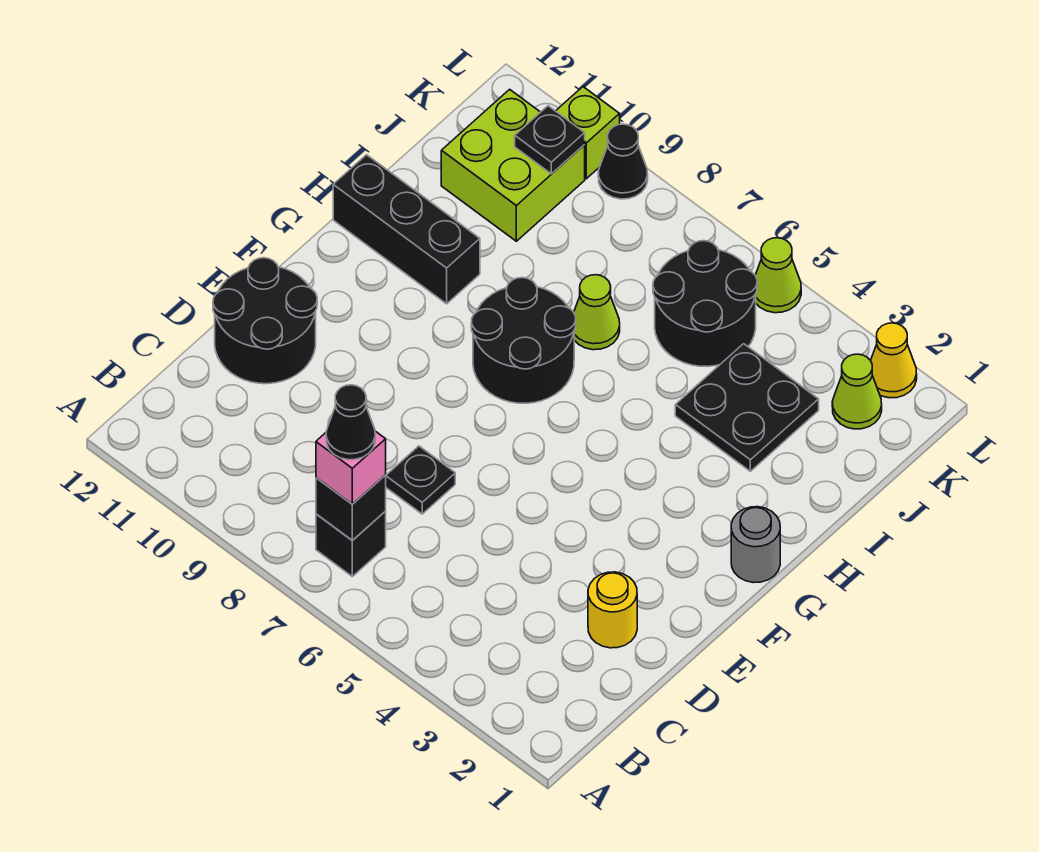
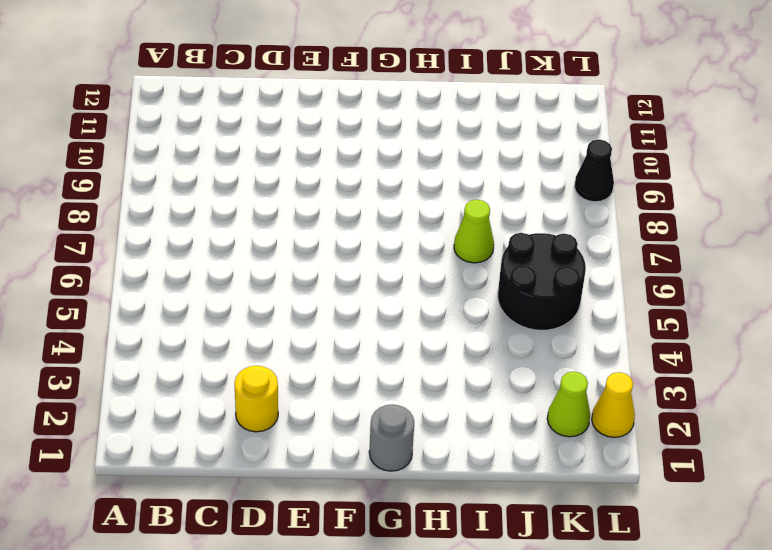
none -> black 1x1 brick [316,511,386,576]
none -> black 1x1 plate [386,446,455,514]
none -> black 2x2 round brick [213,258,317,384]

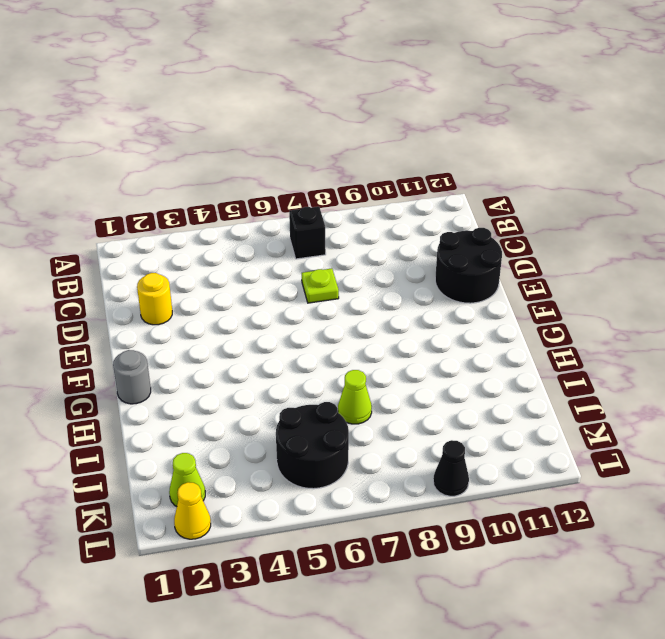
lime 1x1 plate [302,268,339,303] -> black 1x1 plate [386,446,455,514]
none -> black 2x2 round brick [471,278,576,403]
none -> black 1x3 brick [333,155,480,304]
none -> black 2x2 plate [675,344,819,471]

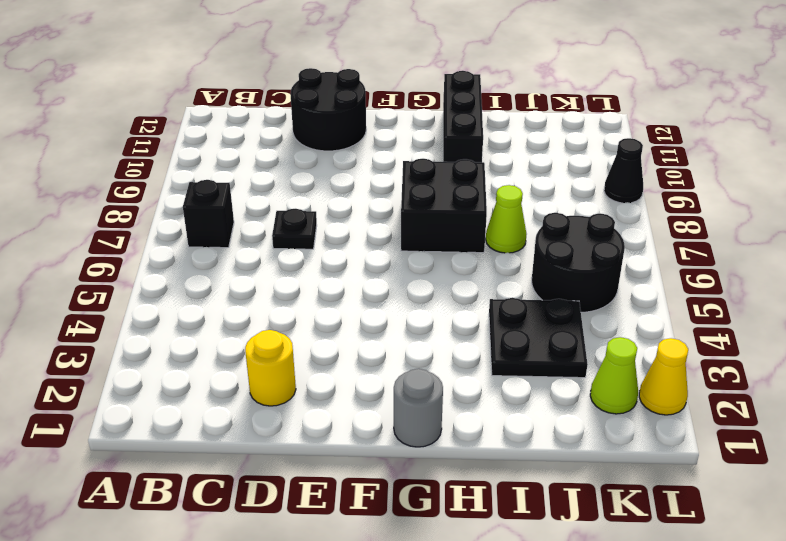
black 2x2 brick [401,159,487,253] -> black 2x2 round brick [471,278,576,403]
none -> lime 2x2 brick [441,89,585,241]
none -> lime 1x1 cone [755,238,801,313]
none -> lime 1x1 brick [556,87,620,179]

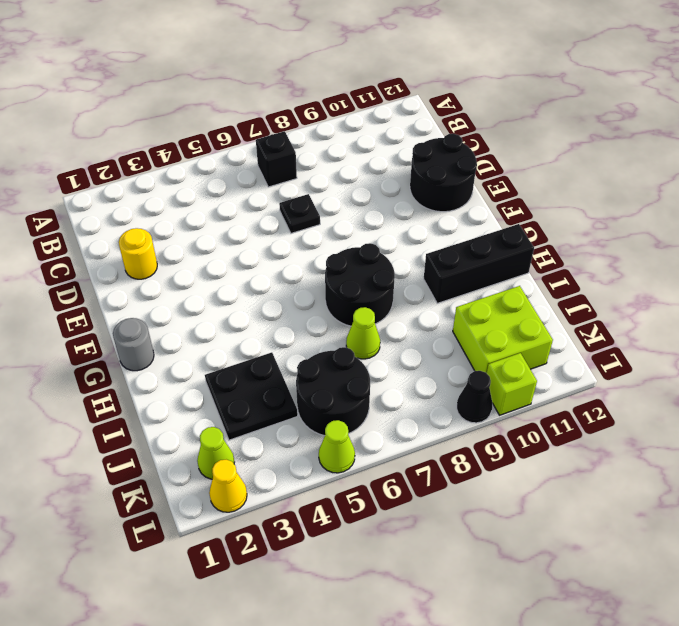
none -> black 1x1 brick [316,475,386,541]
none -> black 1x1 plate [515,106,585,174]
none -> pink 1x1 brick [316,431,386,504]

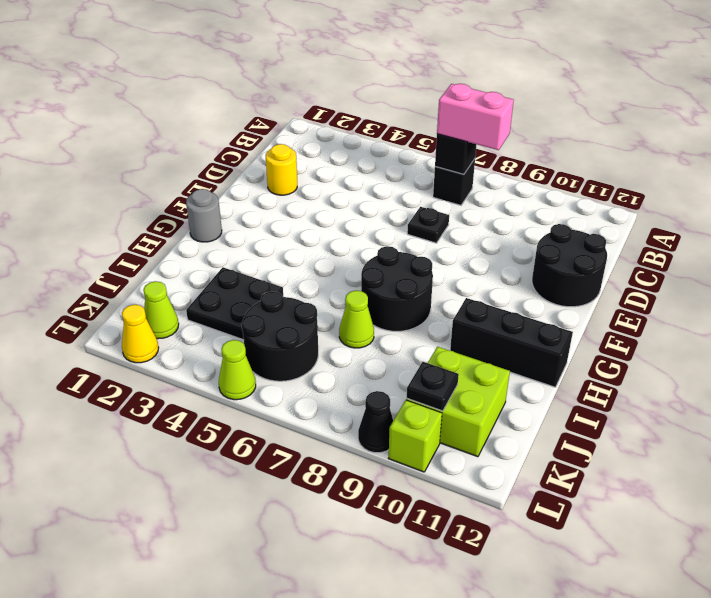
pink 1x2 brick [437,84,514,150] -> pink 1x1 brick [316,431,386,504]
none -> black 1x1 cone [326,385,375,460]

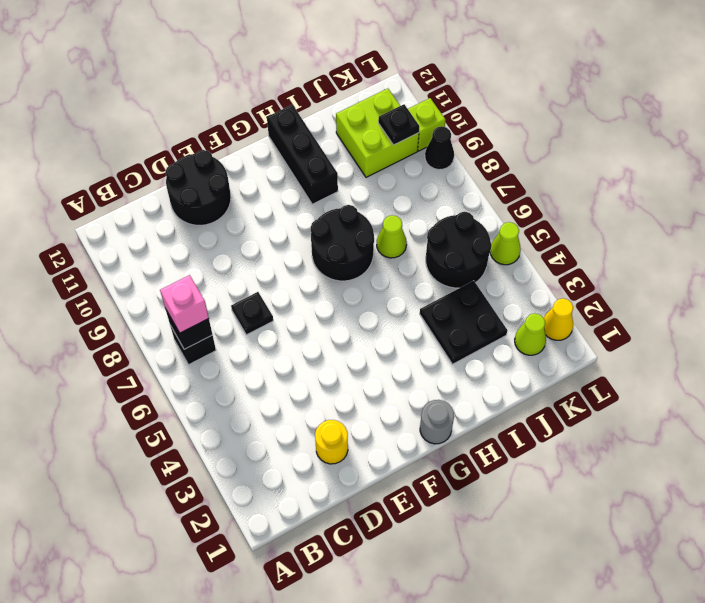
none -> black 1x1 cone [326,385,375,460]

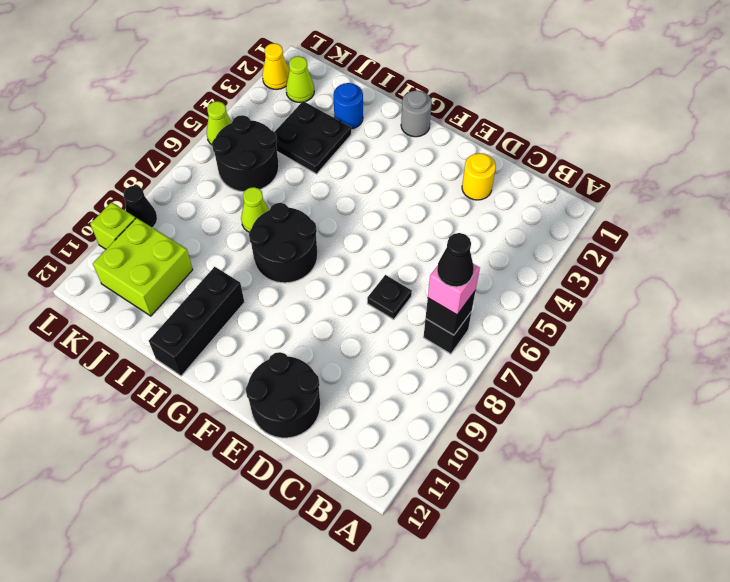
blue 1x1 round brick [334,83,363,129] -> none
none -> black 1x1 plate [515,106,585,174]

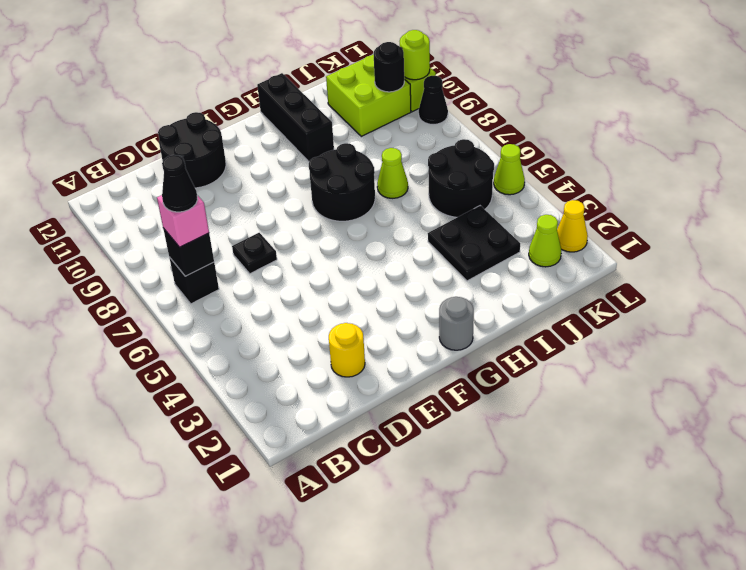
black 1x1 round brick [374,42,404,92] -> black 1x1 plate [515,106,585,174]
lime 1x1 round brick [400,30,430,80] -> none

